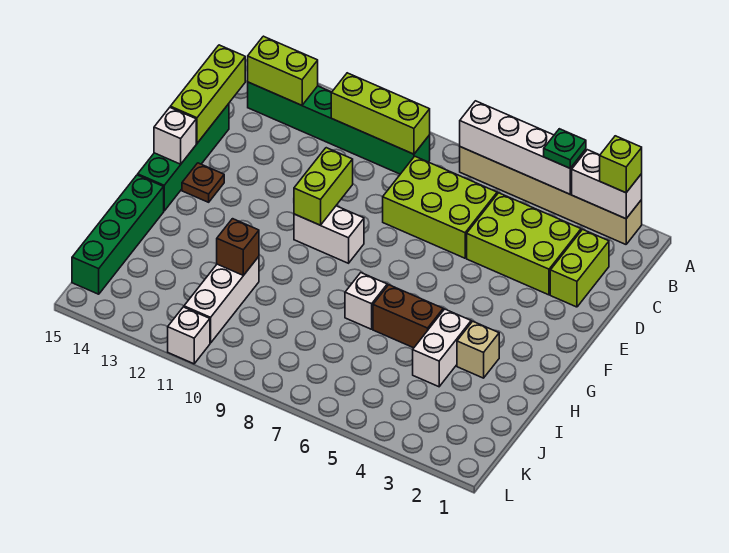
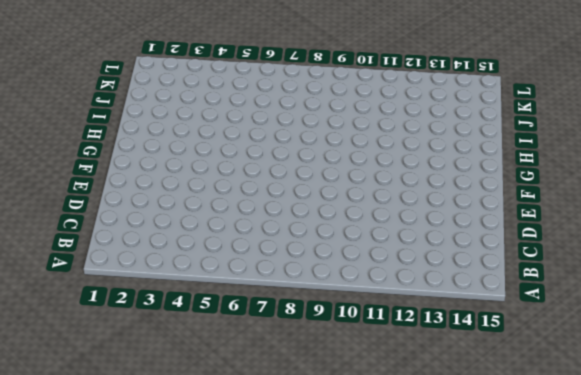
none -> tan 1x6 brick [460,147,642,244]
none -> green 1x6 brick [248,82,430,174]
none -> lime 1x2 brick [550,229,609,307]

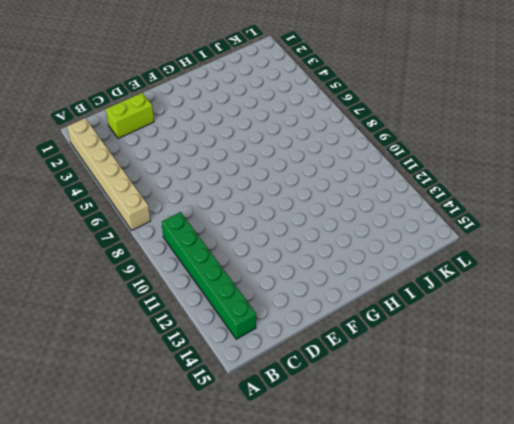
none -> lime 2x3 brick [467,193,581,295]
none -> lime 2x3 brick [383,156,497,258]
none -> green 1x4 brick [138,104,229,211]

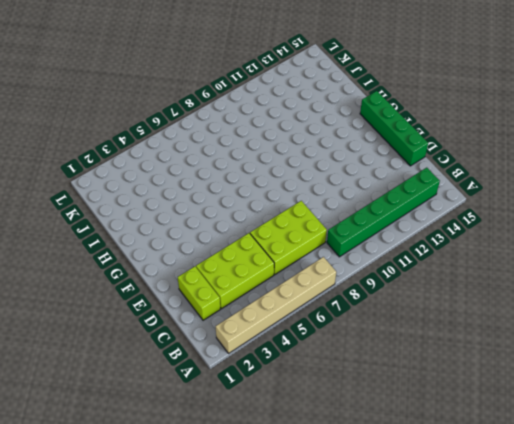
none -> white 1x2 brick [294,206,364,263]
none -> brown 1x1 plate [182,163,224,202]
none -> tan 1x1 brick [457,321,499,378]

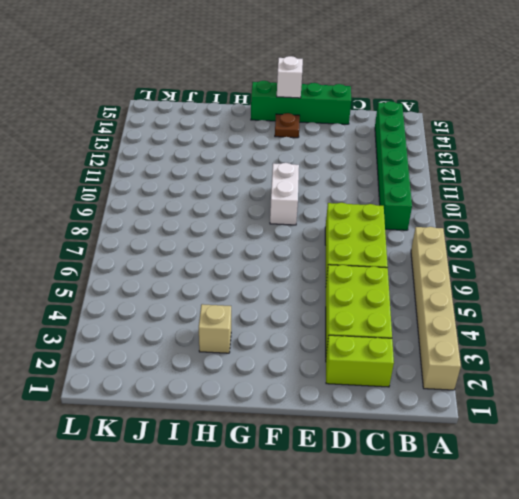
none -> white 1x2 brick [413,309,471,387]
none -> brown 1x2 brick [373,285,443,348]
none -> white 1x1 brick [345,273,387,329]

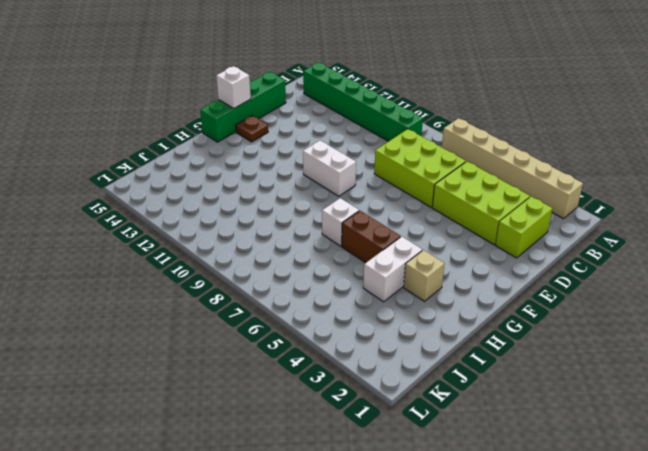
none -> green 1x4 brick [72,175,164,294]
none -> white 1x3 brick [184,257,259,343]
none -> white 1x1 brick [168,307,210,364]

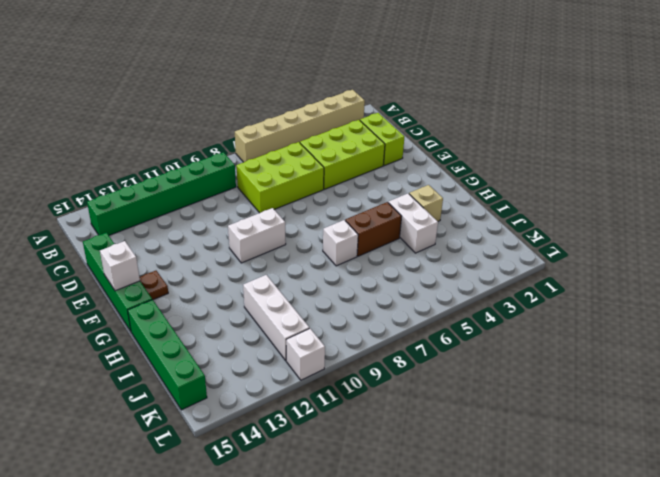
none -> white 1x2 brick [572,150,642,219]
none -> white 1x4 brick [460,101,586,194]
none -> lime 1x3 brick [331,73,430,154]

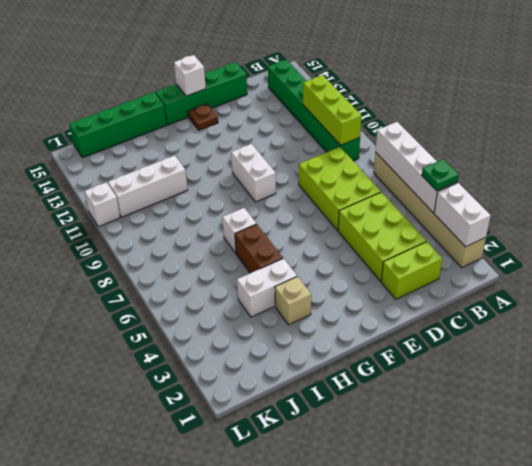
none -> lime 1x2 brick [247,36,318,105]
none -> lime 1x3 brick [170,45,245,143]
none -> lime 1x2 brick [294,148,353,225]

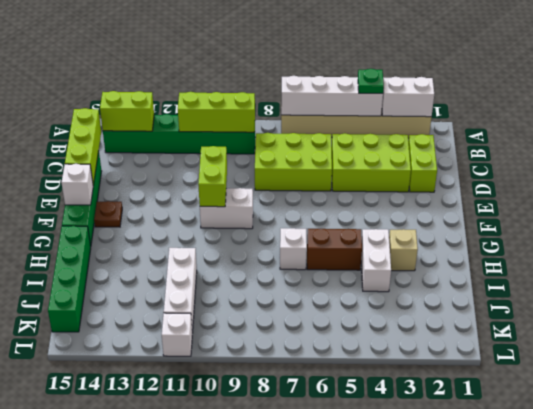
none -> brown 1x1 brick [217,219,259,275]
none -> lime 1x1 brick [600,136,642,193]

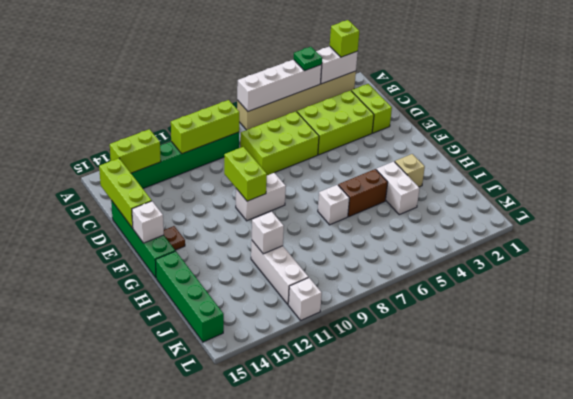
white 1x1 brick [252,212,284,254] -> brown 1x1 brick [217,219,259,275]

